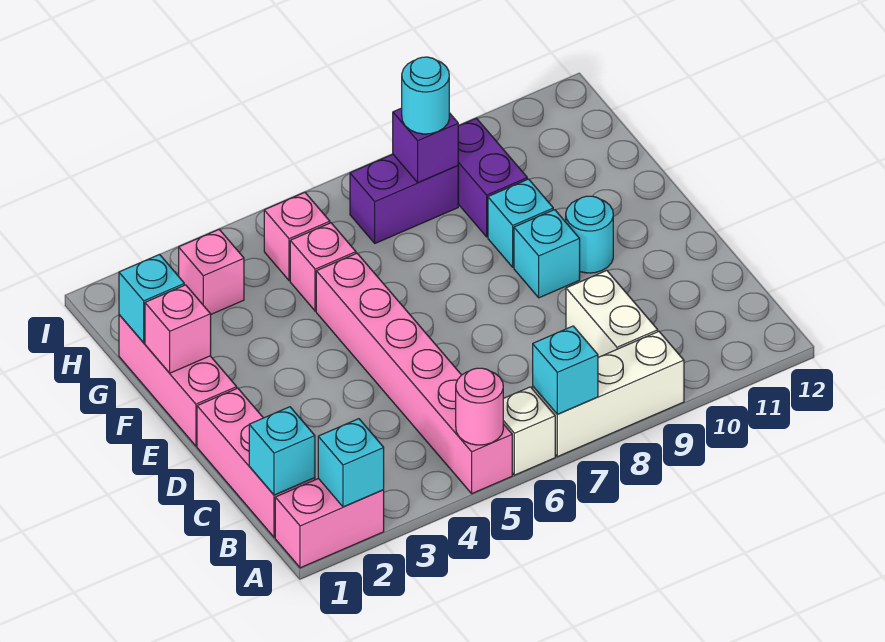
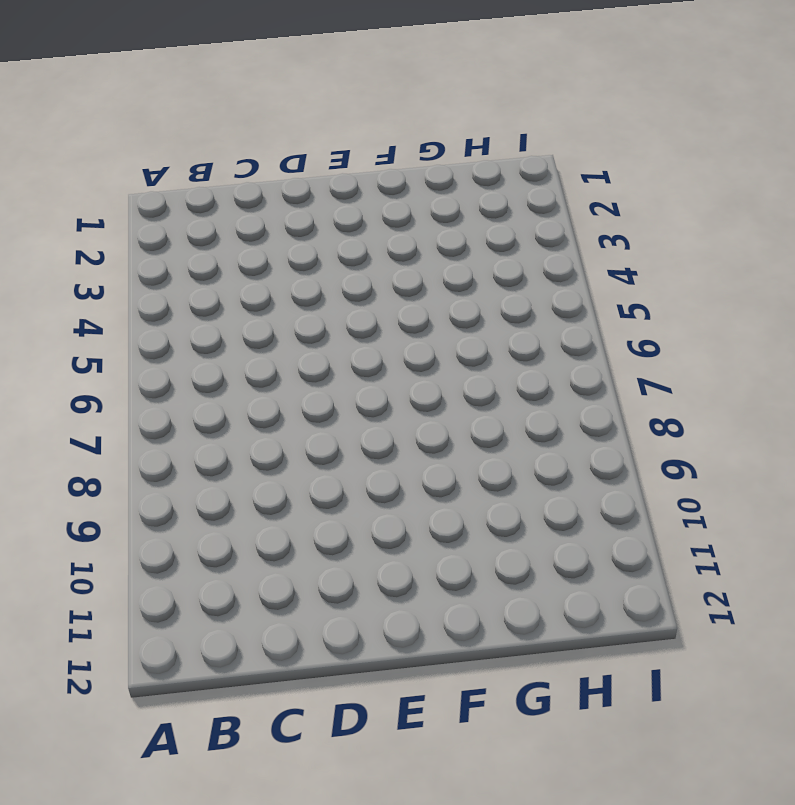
none -> pink 1x2 brick [275,479,384,568]
none -> pink 1x6 brick [316,253,512,494]
none -> white 1x1 brick [503,387,555,475]

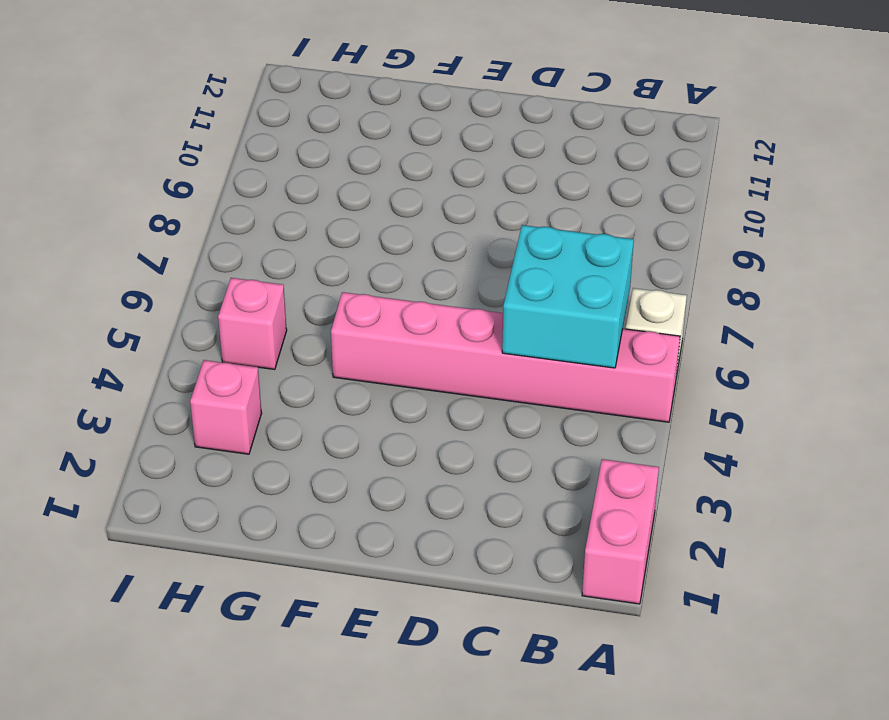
cyan 2x2 brick [502,225,634,368] -> none
none -> white 1x3 brick [533,331,684,457]
none -> pink 1x3 brick [197,388,315,537]
none -> white 1x2 brick [566,270,658,357]

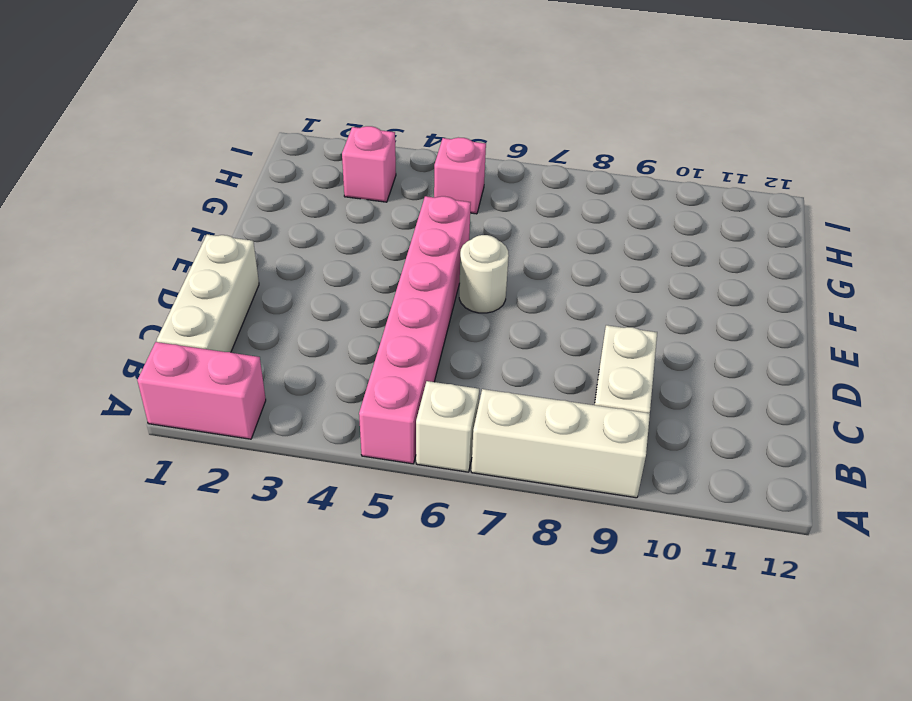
white 1x3 brick [157,234,259,352] -> pink 1x3 brick [197,388,315,537]
white 1x1 round brick [459,235,509,313] -> none
none -> pink 1x3 brick [119,315,237,446]
none -> cyan 1x1 brick [514,210,580,298]
none -> cyan 1x1 round brick [566,196,613,273]

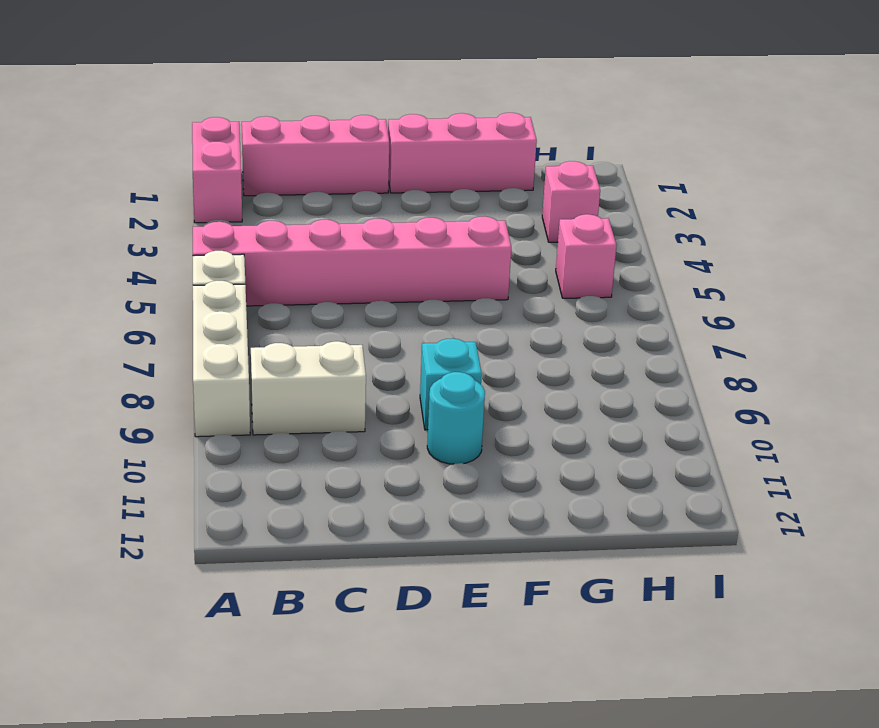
none -> cyan 1x1 brick [488,179,553,267]
none -> pink 1x1 brick [290,223,356,311]
none -> purple 1x2 brick [458,118,527,237]

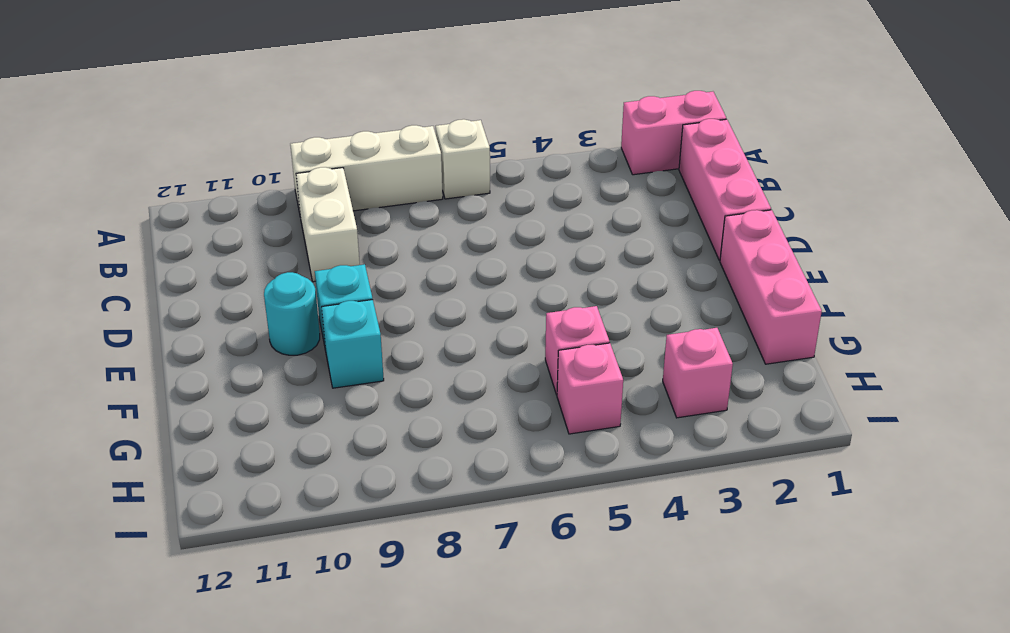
none -> pink 1x6 brick [316,253,512,494]
none -> purple 1x2 brick [458,118,527,237]
none -> purple 1x2 brick [350,154,458,243]

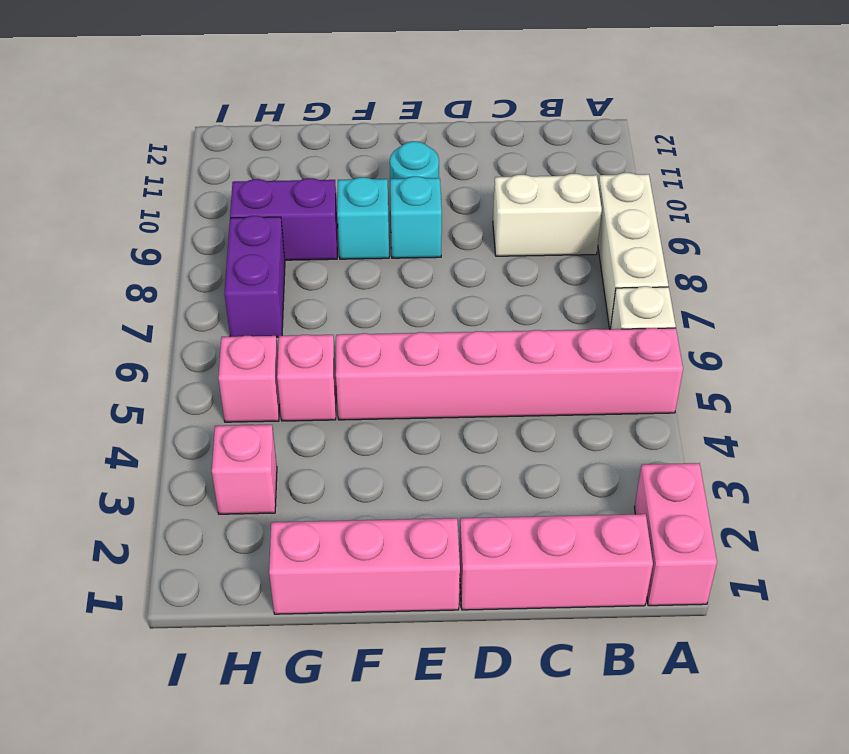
none -> cyan 1x1 brick [318,419,384,507]
none -> pink 1x1 round brick [456,368,503,445]
none -> cyan 1x1 brick [533,326,598,414]

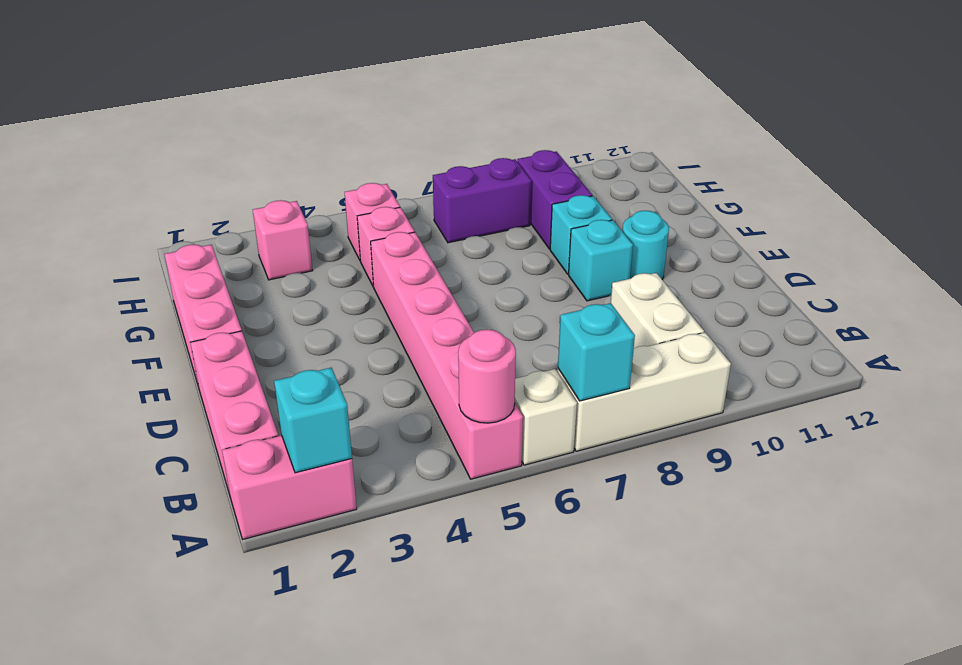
none -> cyan 1x1 brick [249,407,315,495]
none -> pink 1x1 brick [145,285,211,373]
none -> cyan 1x1 brick [119,254,184,343]

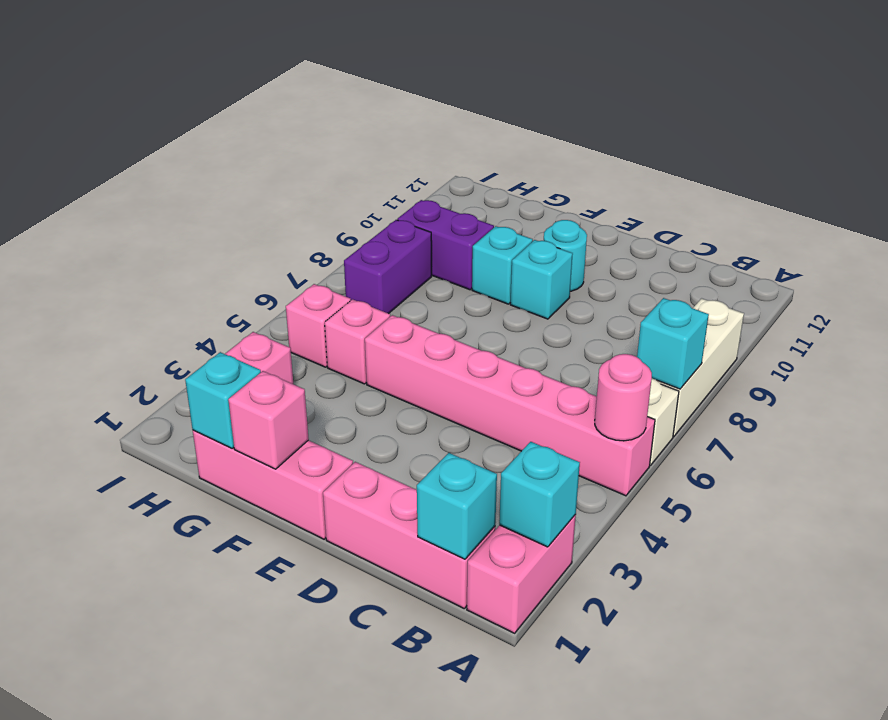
none -> white 1x2 brick [566,270,658,357]
none -> purple 1x1 brick [393,108,458,182]
none -> cyan 1x1 round brick [402,57,449,134]

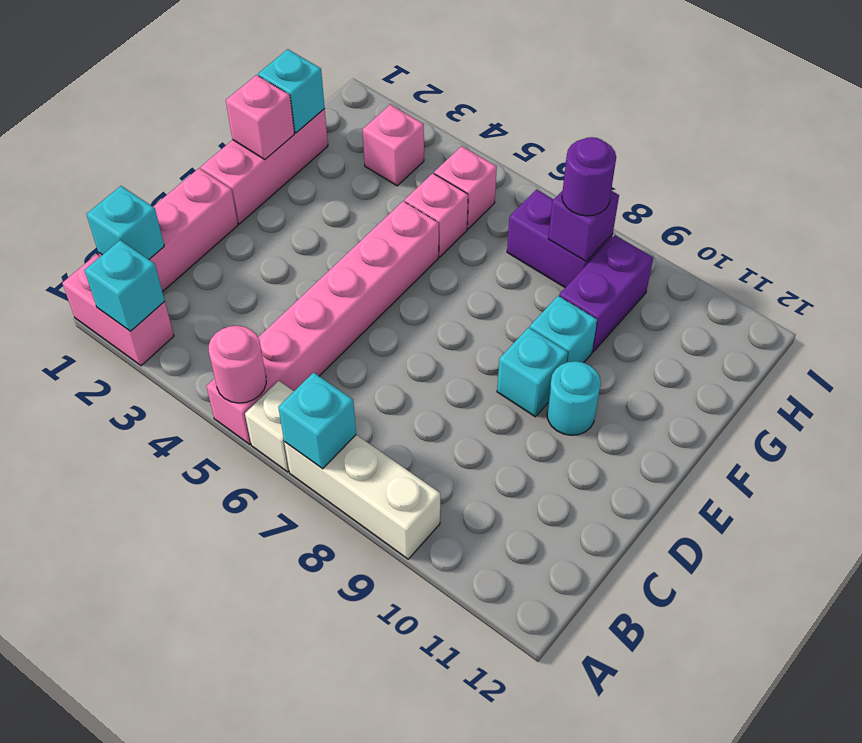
purple 1x1 round brick [562,137,616,216] -> cyan 1x1 round brick [402,57,449,134]
none -> white 1x2 brick [566,270,658,357]

